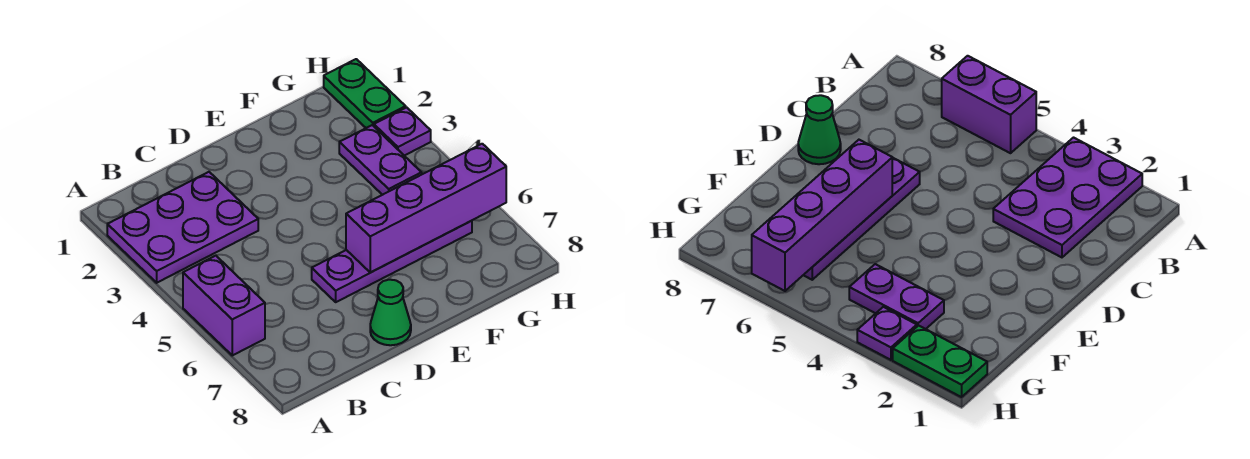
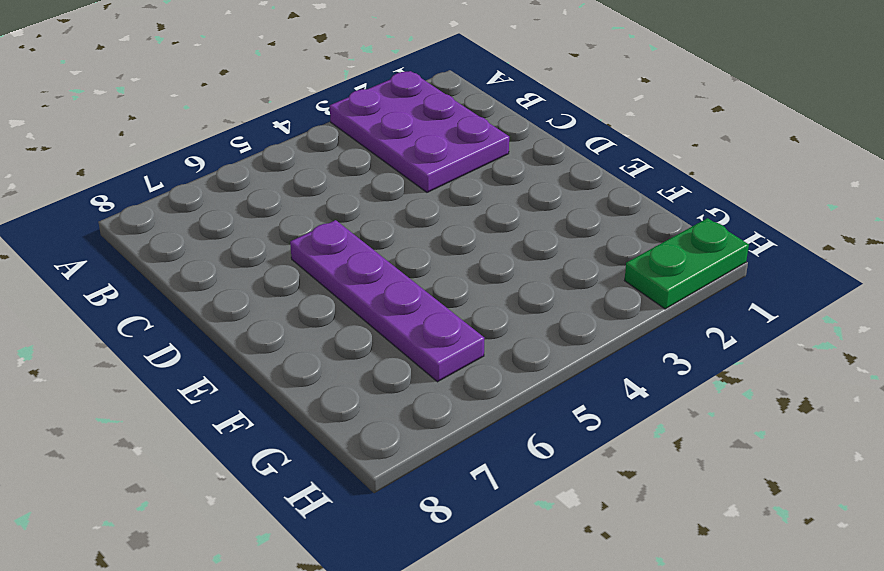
none -> purple 1x2 brick [183,256,265,355]
none -> green 1x1 cone [370,280,411,345]

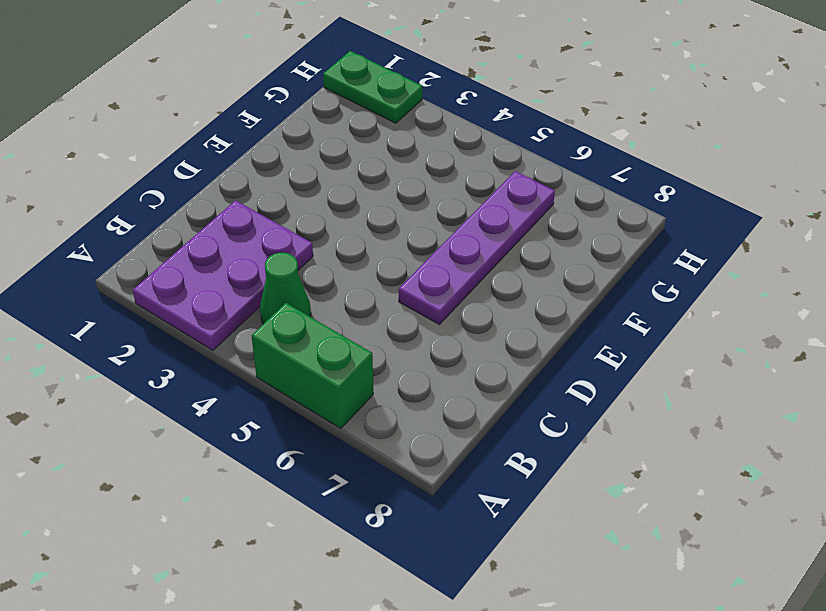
green 1x2 brick [252,303,373,428] -> purple 1x2 brick [183,256,265,355]
green 1x1 cone [260,253,311,324] -> green 1x1 cone moved to [370,280,411,345]
none -> purple 1x2 plate [339,125,422,195]
none -> purple 1x1 plate [374,107,431,156]

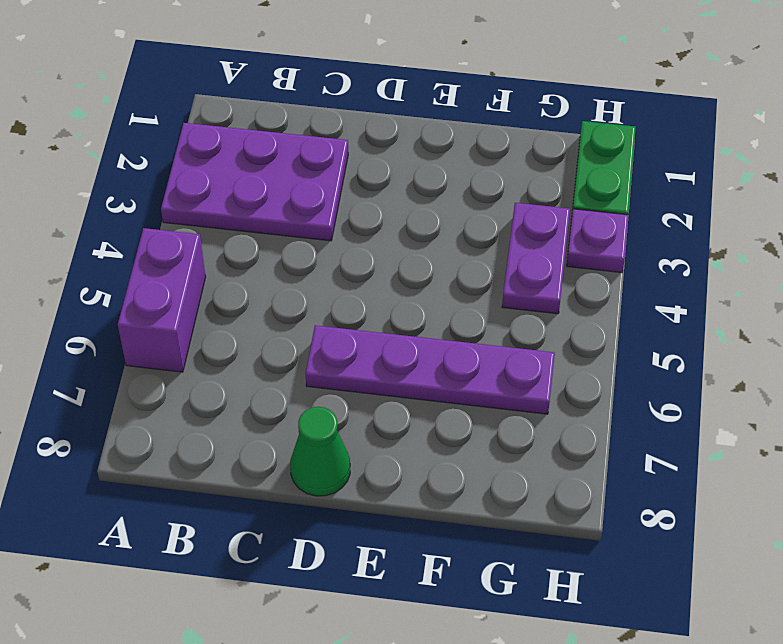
none -> purple 1x4 brick [346,144,506,273]

